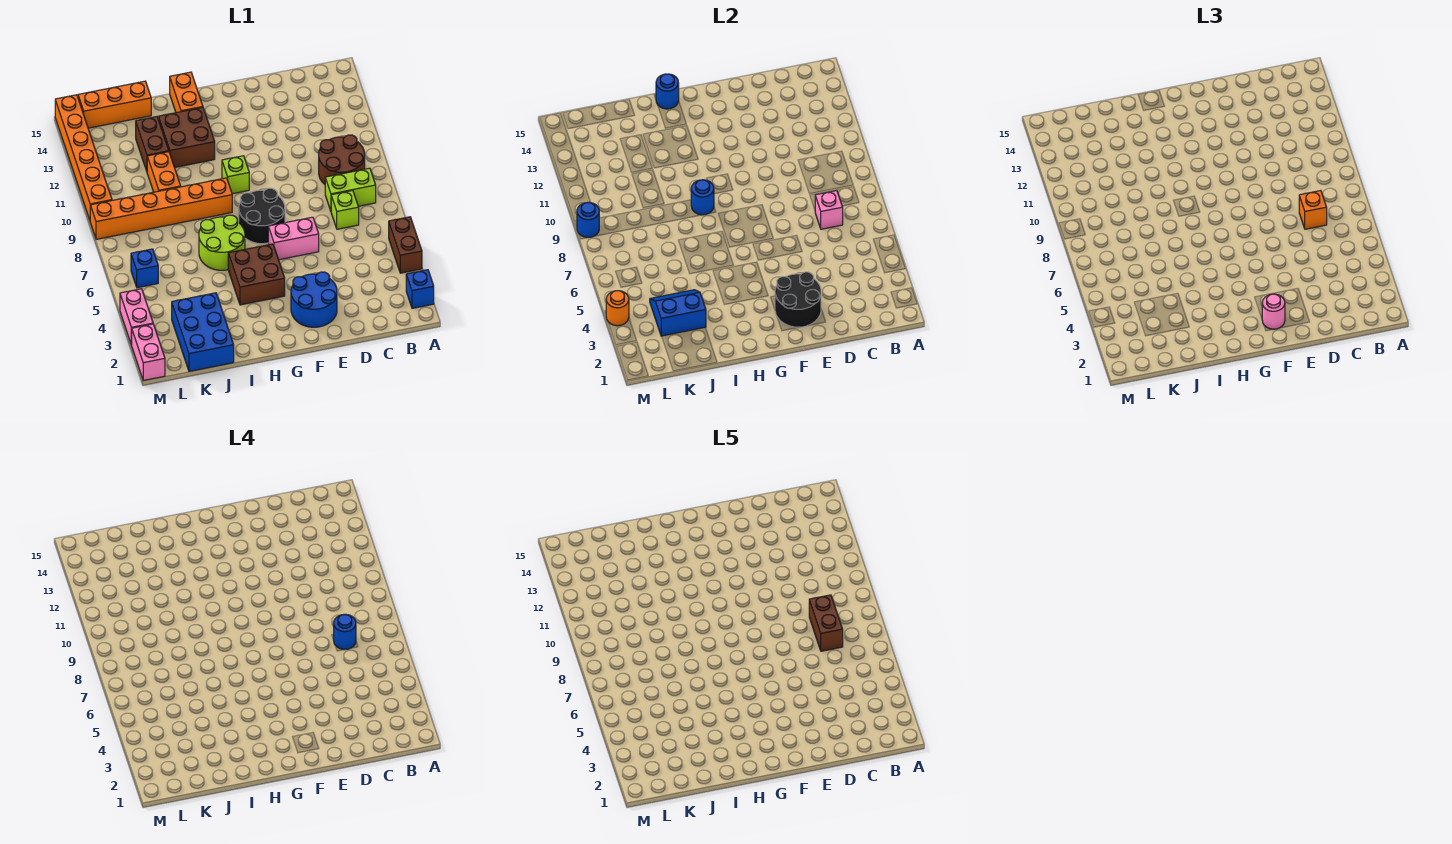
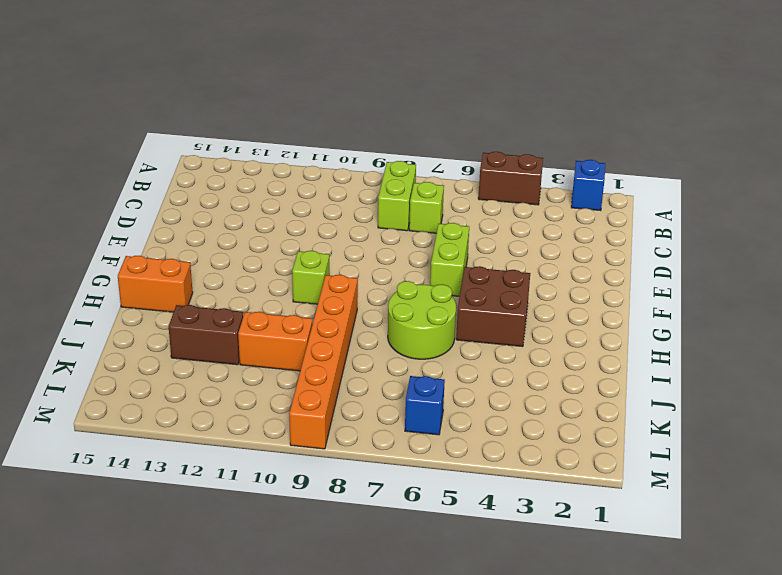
lime 1x2 brick [430,223,469,296] -> pink 1x2 brick [268,217,319,260]
none -> brown 2x2 round brick [319,135,365,184]
none -> blue 2x2 round brick [291,272,337,327]
none -> black 2x2 round brick [239,188,285,244]
none -> brown 2x2 brick [159,107,215,168]

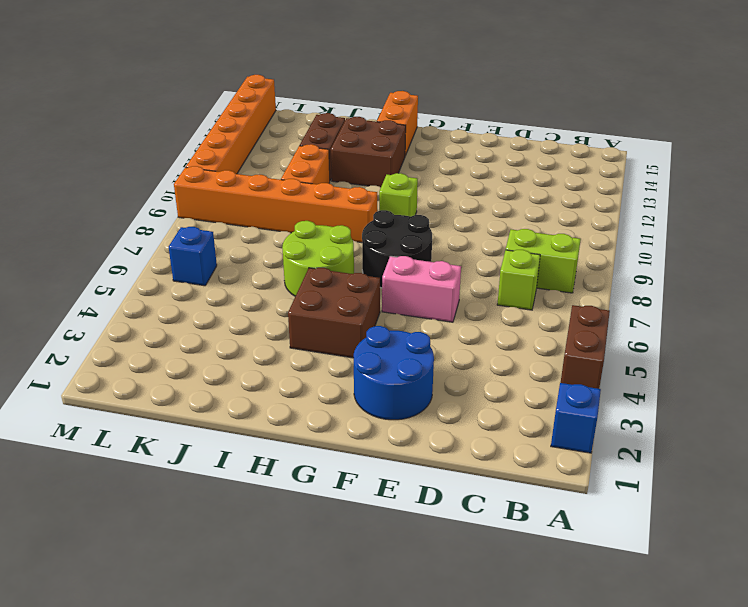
none -> brown 2x2 round brick [319,135,365,184]
none -> blue 2x3 brick [172,293,234,371]
none -> orange 1x3 brick [78,81,151,128]
none -> pink 1x2 brick [132,324,165,380]

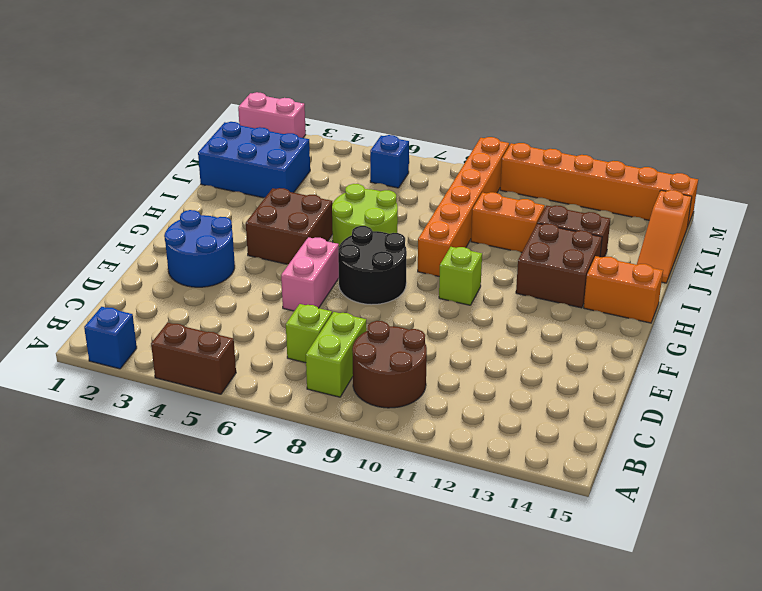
orange 1x3 slope [637,190,692,283] -> orange 1x3 brick [78,81,151,128]
none -> pink 1x2 brick [120,289,153,345]
none -> pink 1x1 brick [815,191,843,229]
none -> black 2x2 round brick [775,272,821,327]
none -> blue 1x1 round brick [691,180,714,215]

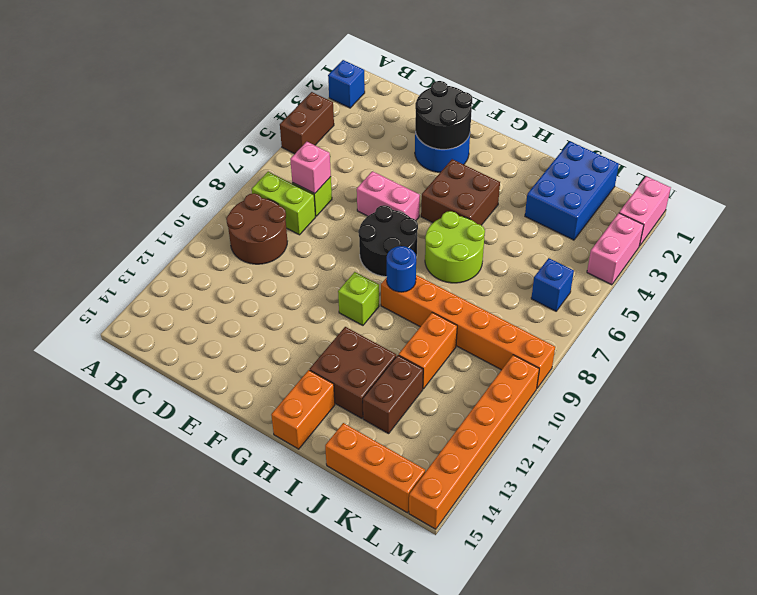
none -> blue 1x1 round brick [656,74,679,109]
none -> blue 2x2 slope [650,290,706,336]
none -> orange 1x1 round brick [606,291,629,326]
none -> blue 1x1 round brick [577,202,599,238]

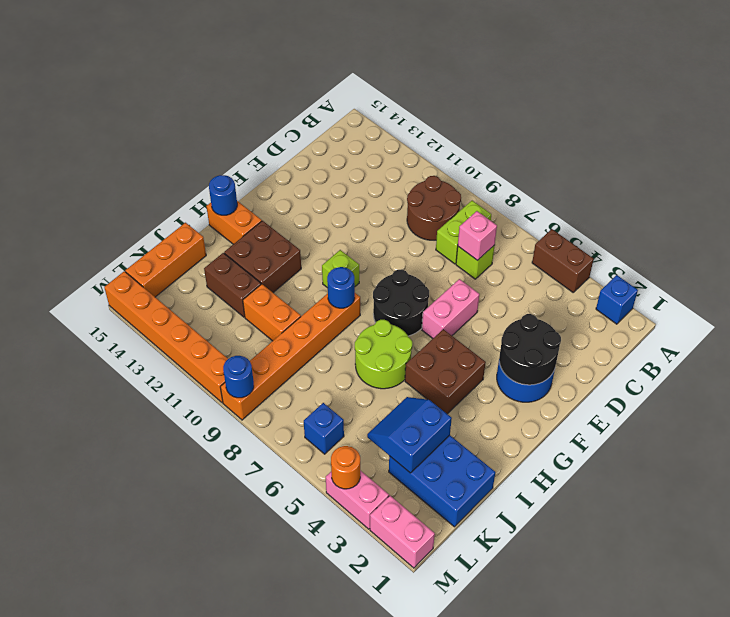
none -> orange 1x1 brick [1299,191,1327,229]
none -> pink 1x1 round brick [1262,294,1285,329]
none -> blue 1x1 round brick [334,614,356,649]
none -> brown 1x2 brick [809,595,843,651]

